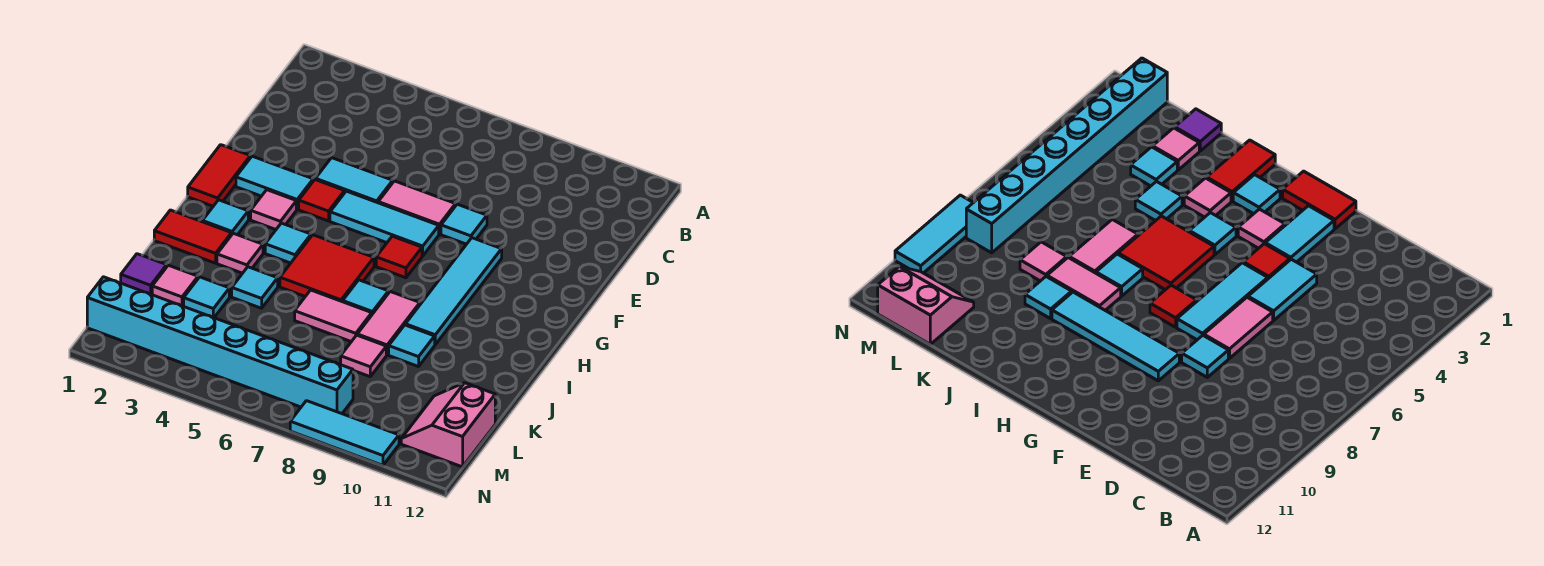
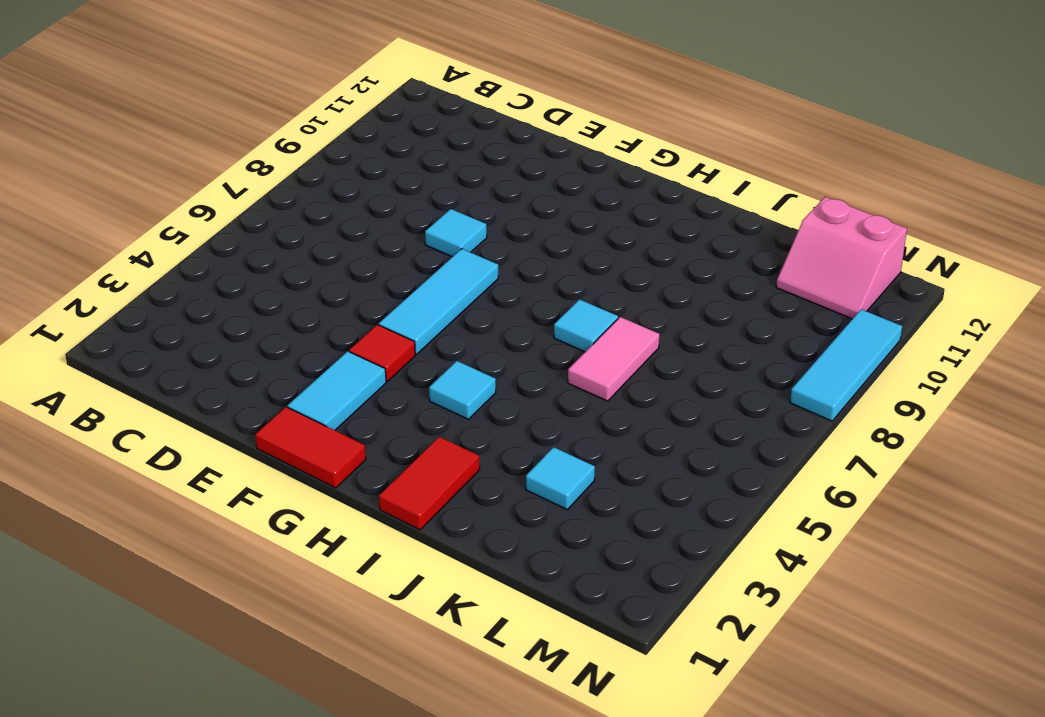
none -> cyan 1x2 tile [316,158,393,203]
none -> pink 1x2 tile [378,181,456,234]
none -> cyan 1x4 tile [405,238,502,344]

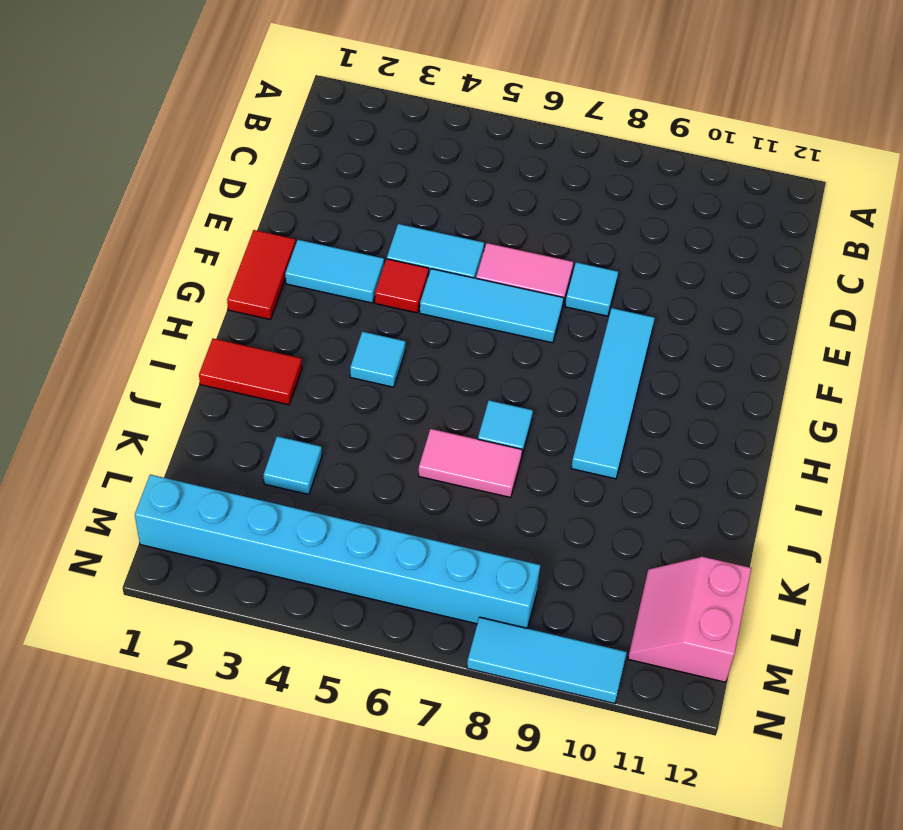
none -> pink 1x1 tile [251,190,296,230]
none -> red 1x1 tile [376,236,422,278]
none -> cyan 1x1 tile [202,200,248,235]

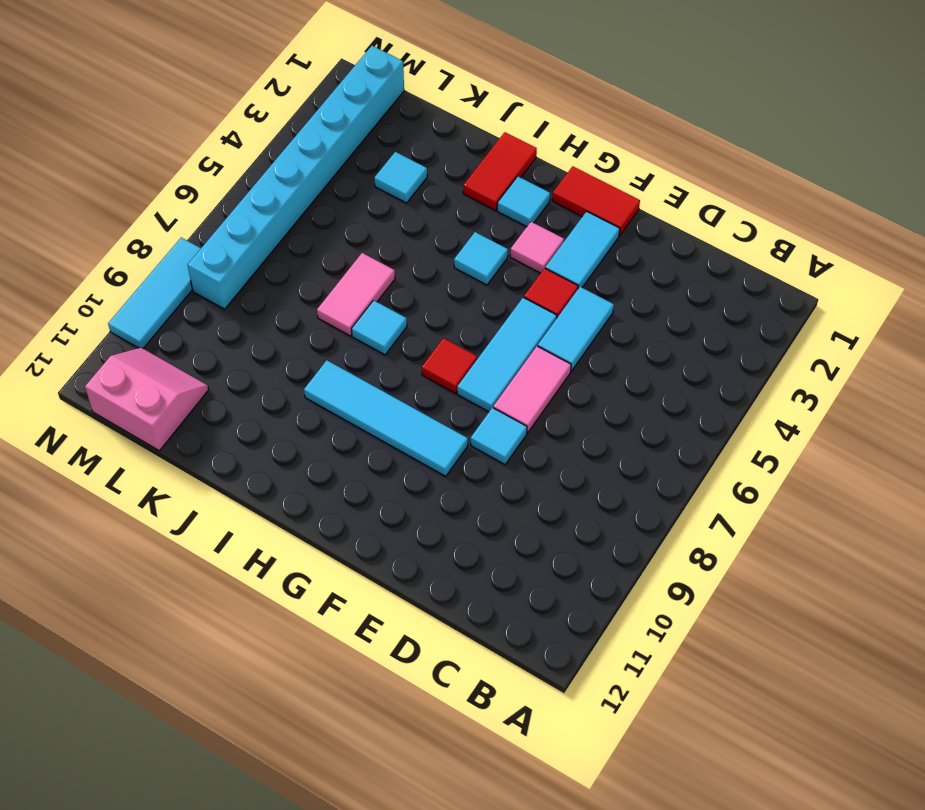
none -> red 2x2 tile [280,235,374,302]
none -> pink 1x1 tile [217,233,263,273]
none -> pink 1x2 tile [357,292,420,355]

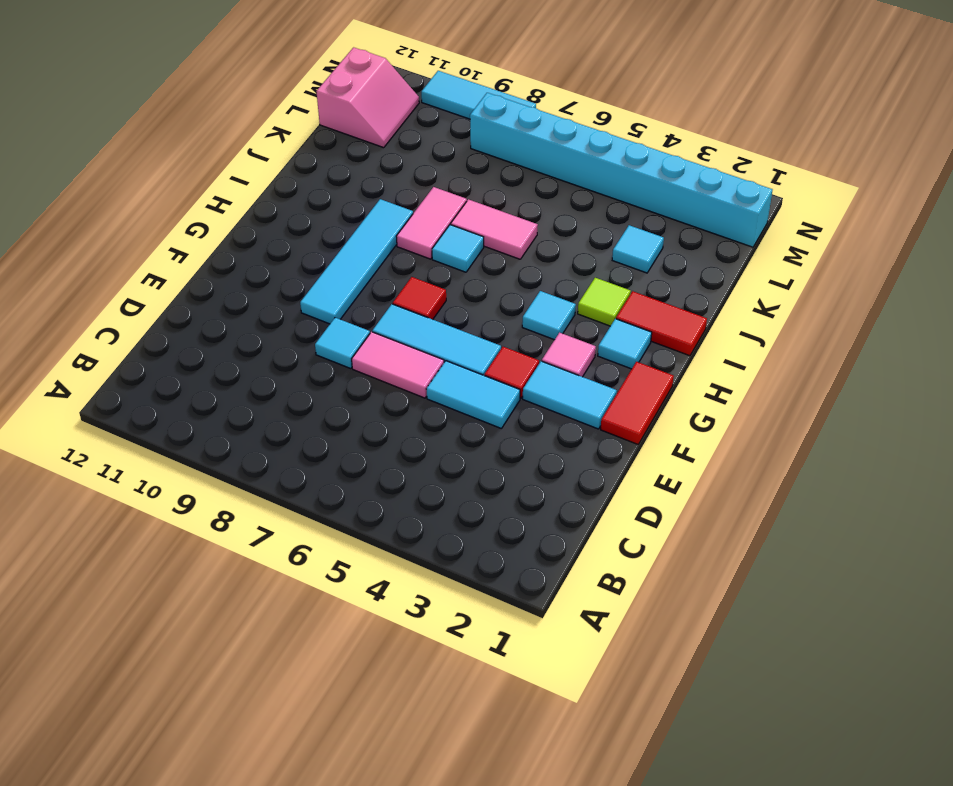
lime 1x1 tile [578,278,631,326] -> pink 1x1 tile [217,233,263,273]
none -> red 2x2 tile [280,235,374,302]
none -> cyan 1x1 tile [232,267,278,308]
none -> cyan 1x1 tile [389,325,435,367]

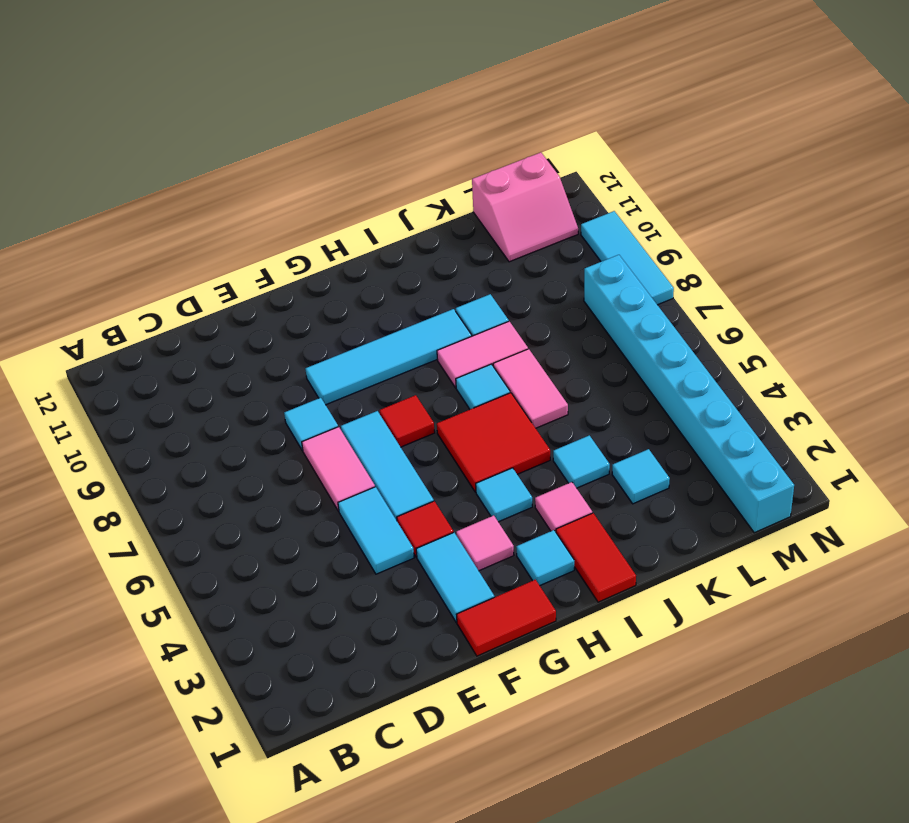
none -> purple 1x1 tile [121,254,167,294]
none -> pink 1x1 tile [152,265,198,306]
none -> pink 1x1 tile [341,335,386,376]

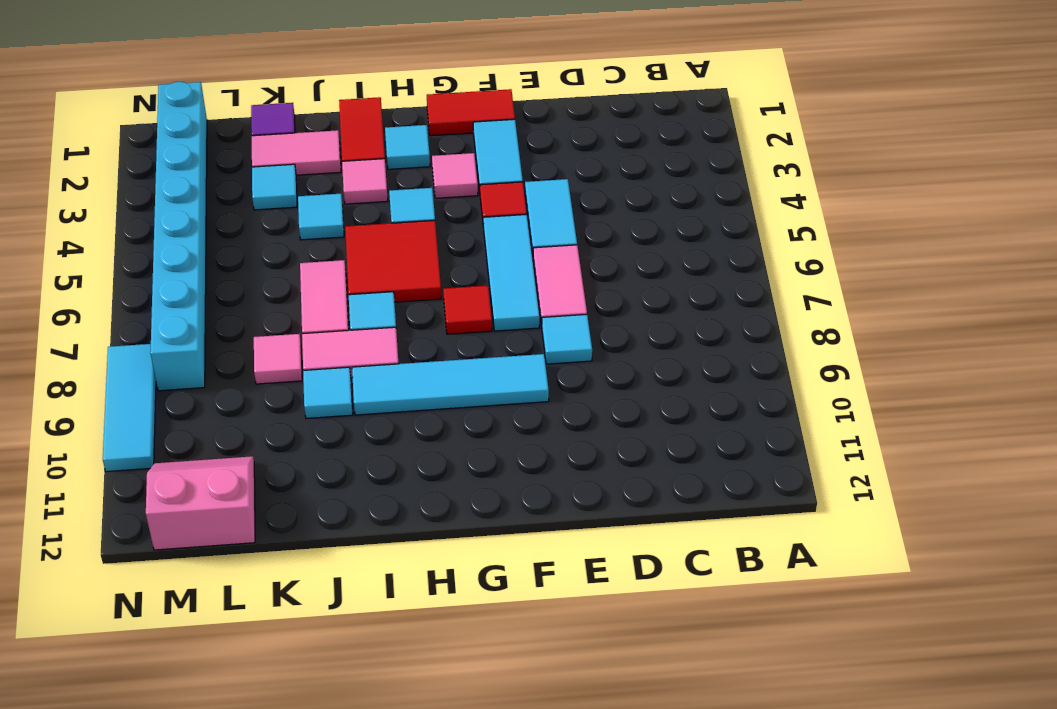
pink 1x2 tile [252,130,341,175] -> pink 1x1 tile [152,265,198,306]

